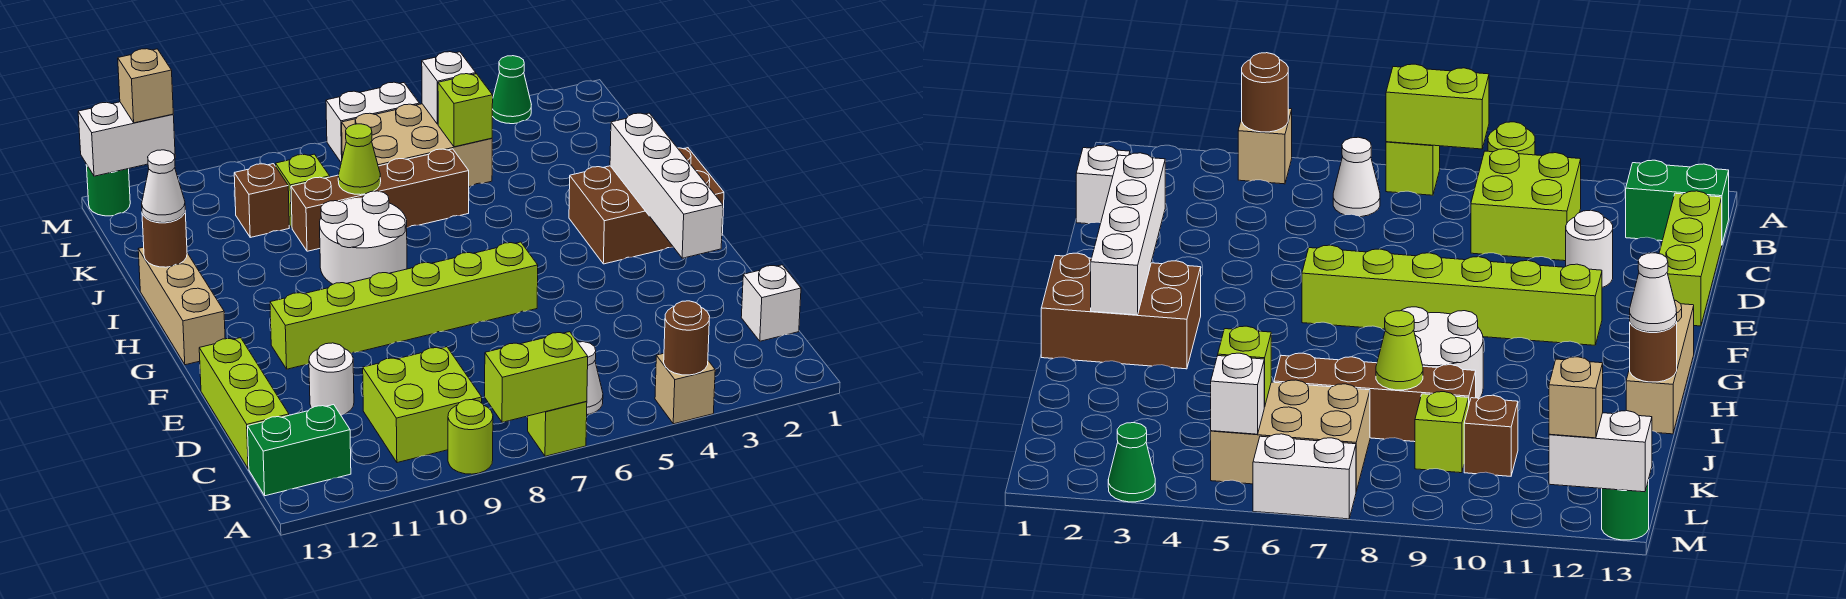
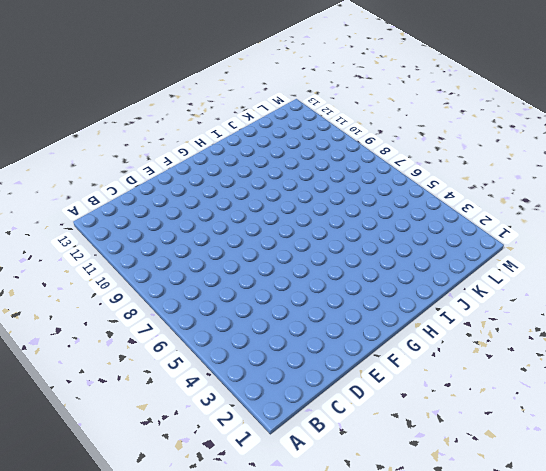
none -> tan 1x1 brick [655,353,715,424]
none -> lime 1x1 brick [528,401,587,456]
none -> lime 1x1 round brick [448,400,493,474]
none -> white 1x1 cone [578,342,603,415]

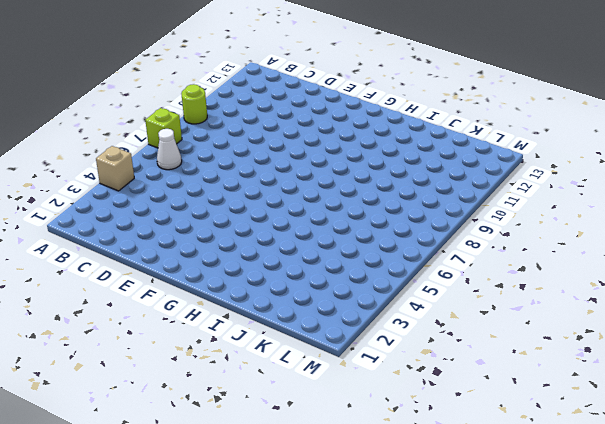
none -> lime 2x2 brick [363,347,482,463]
none -> green 1x2 brick [247,405,351,496]
none -> white 1x1 brick [741,265,801,341]
none -> lime 1x3 brick [199,338,289,469]

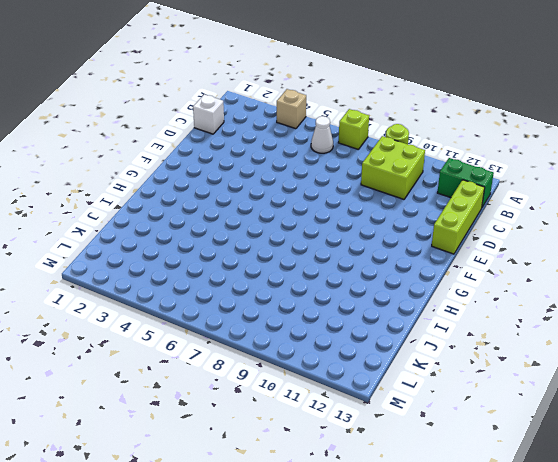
none -> white 1x1 round brick [309,343,354,415]
none -> lime 1x6 brick [270,242,538,369]
none -> brown 2x3 brick [569,148,724,264]
none -> tan 1x3 brick [138,247,225,365]

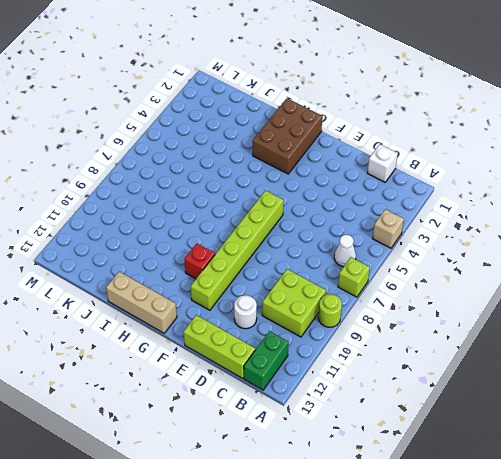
red 1x1 brick [184,244,215,279] -> none
none -> white 2x2 round brick [320,191,407,284]
none -> brown 1x4 brick [291,149,469,251]
none -> tan 2x3 brick [342,104,492,187]
none -> lime 1x1 brick [276,154,330,228]

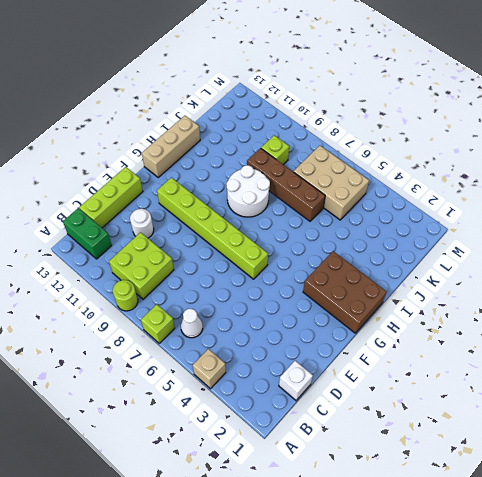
none -> brown 1x1 brick [234,164,289,237]
none -> green 1x1 cone [492,56,531,124]
none -> white 1x2 brick [326,82,419,162]
none -> green 1x1 round brick [86,164,130,216]

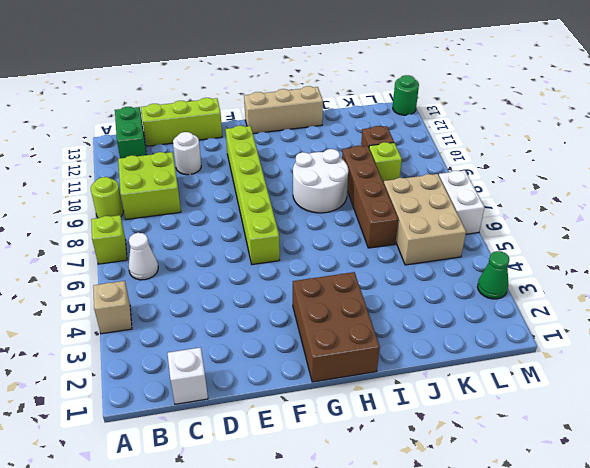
none -> brown 1x1 round brick [664,301,710,375]
none -> lime 1x2 brick [485,332,588,422]
none -> white 1x4 brick [610,113,723,258]
none -> brown 1x1 round brick [142,213,187,267]

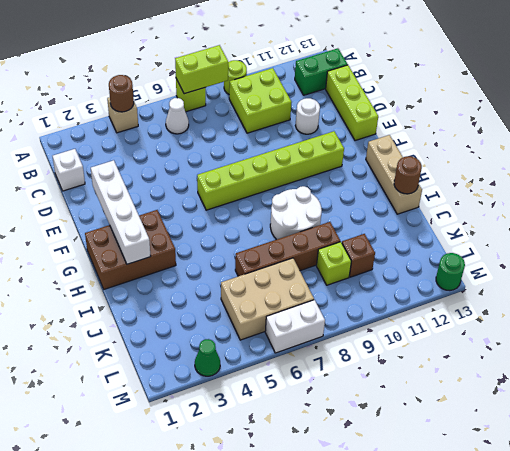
none -> lime 1x1 cone [338,124,381,195]
none -> lime 1x1 brick [438,74,493,147]
none -> white 1x1 brick [422,52,476,124]
none -> white 1x2 brick [78,102,175,176]

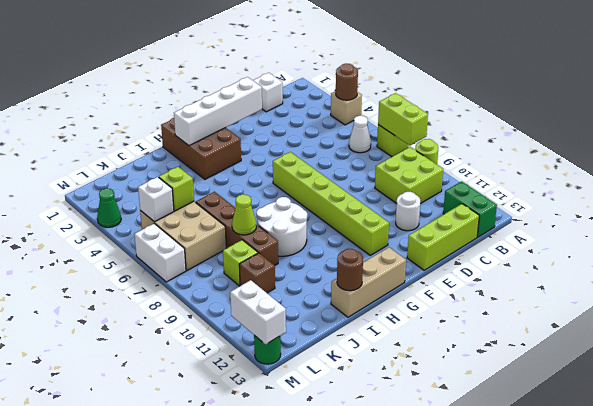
none -> white 1x1 cone [142,150,185,223]
none -> tan 1x1 brick [118,49,173,123]

